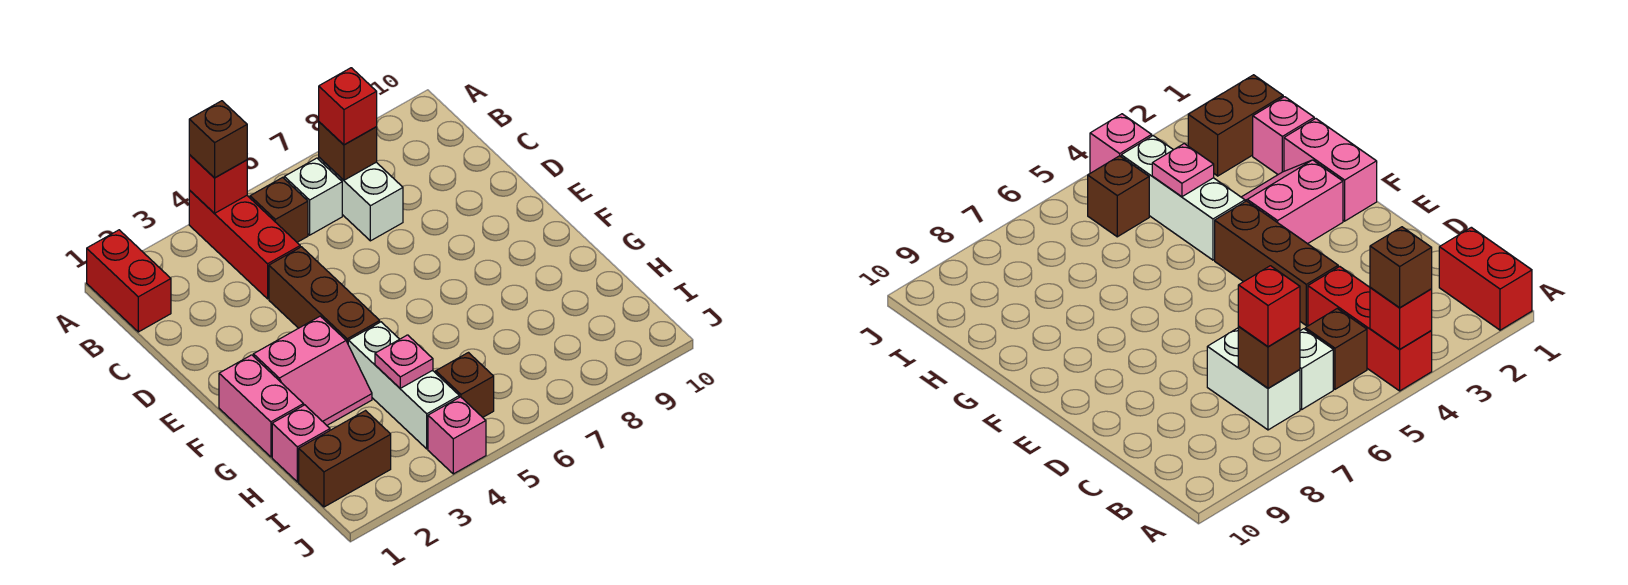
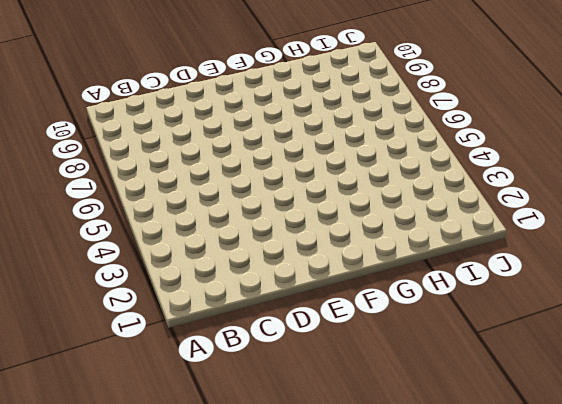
none -> red 1x2 brick [87,230,171,332]
none -> red 1x3 brick [189,190,300,299]
none -> brown 1x1 brick [250,177,308,242]

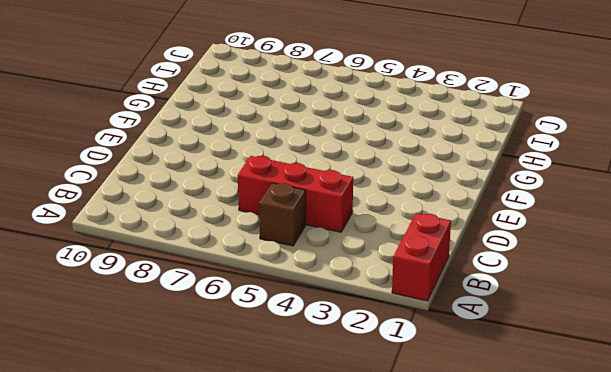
red 1x3 brick [238,156,353,232] -> red 1x3 brick turned to [189,190,300,299]
none -> white 1x1 brick [284,158,342,235]
none -> white 1x2 brick [319,157,403,241]
none -> brown 1x3 brick [269,247,380,343]

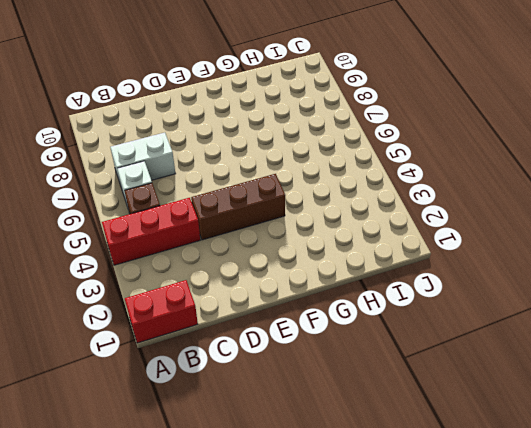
none -> pink 1x2 brick [219,355,304,457]
none -> pink 2x2 slope [253,316,372,425]
none -> white 1x3 brick [348,322,459,449]

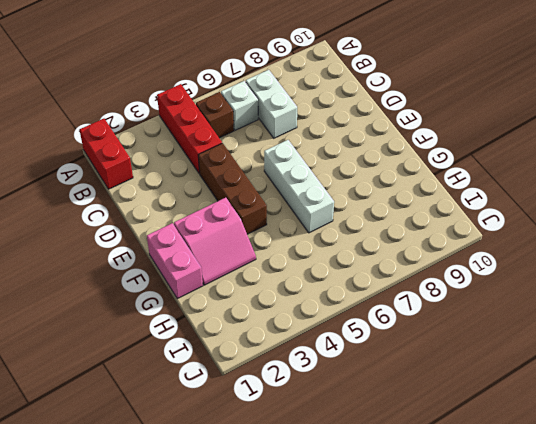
white 1x3 brick [264,140,334,233] -> white 1x3 brick moved to [348,322,459,449]
none -> pink 1x1 brick [272,405,330,482]
none -> brown 1x2 brick [299,411,391,507]
none -> brown 1x1 brick [436,353,494,417]

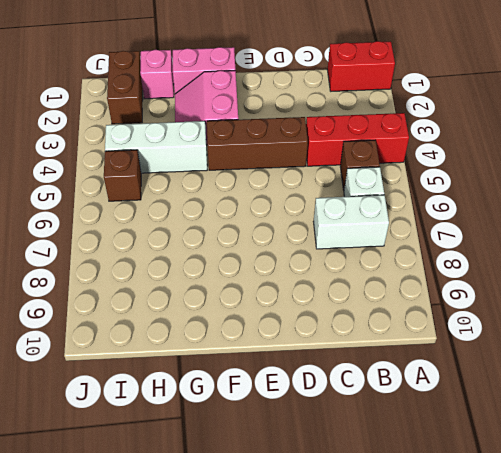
none -> pink 1x1 brick [428,397,486,474]
none -> red 1x1 brick [189,155,247,213]
none -> brown 1x1 brick [319,122,377,180]

